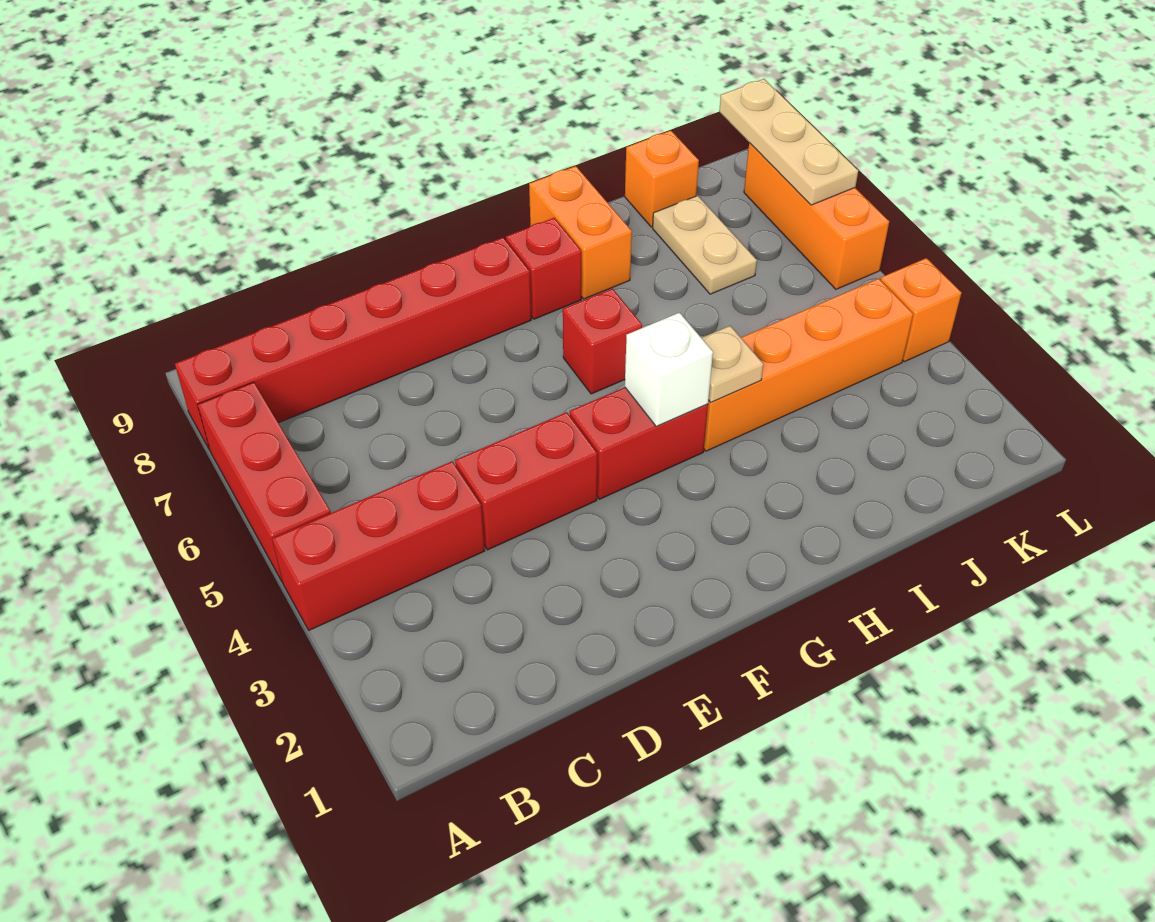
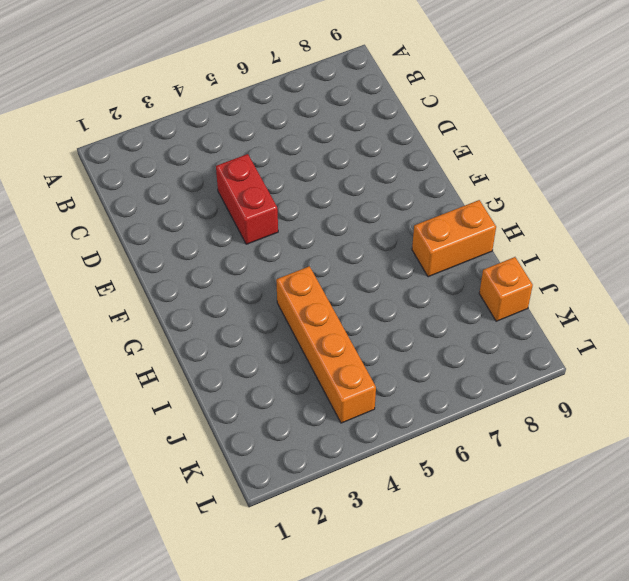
none -> red 1x3 brick [272,461,485,630]
none -> red 1x3 brick [197,382,331,582]
none -> red 1x6 brick [175,238,531,450]

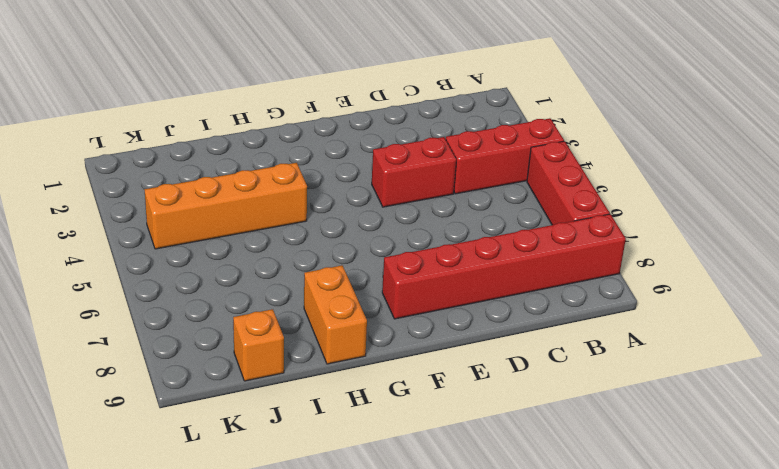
none -> red 1x2 brick [570,387,708,499]
none -> red 1x1 brick [563,289,642,394]
none -> red 1x1 brick [506,218,581,319]

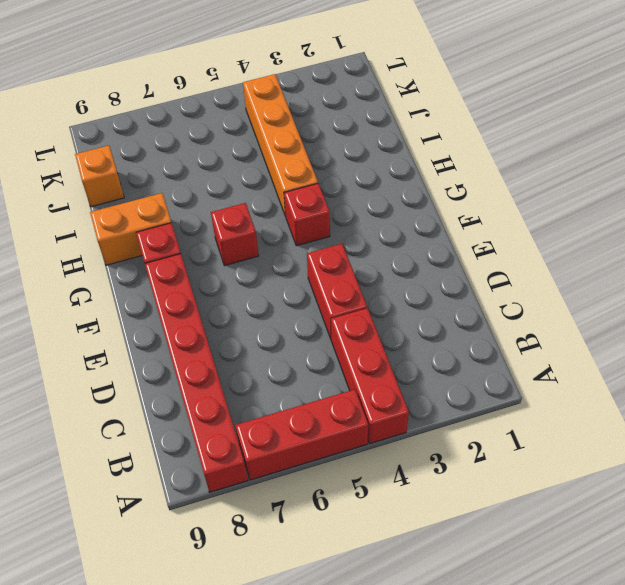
red 1x1 brick [284,183,330,246] -> red 1x2 brick [570,387,708,499]
none -> tan 1x2 plate [653,196,757,294]
none -> orange 1x1 brick [881,258,961,362]
none -> orange 1x3 brick [744,143,889,289]

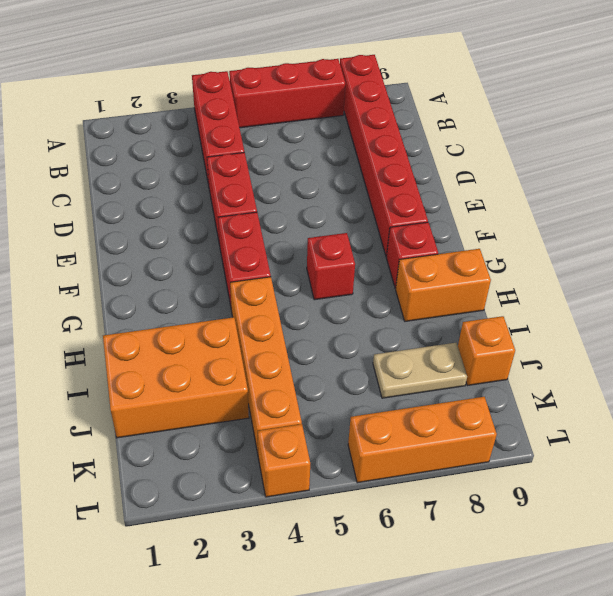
orange 2x3 brick [103,317,249,438] -> none
none -> white 1x1 brick [625,313,713,426]
none -> tan 1x1 plate [702,326,763,402]
none -> tan 1x3 plate [719,79,858,205]

